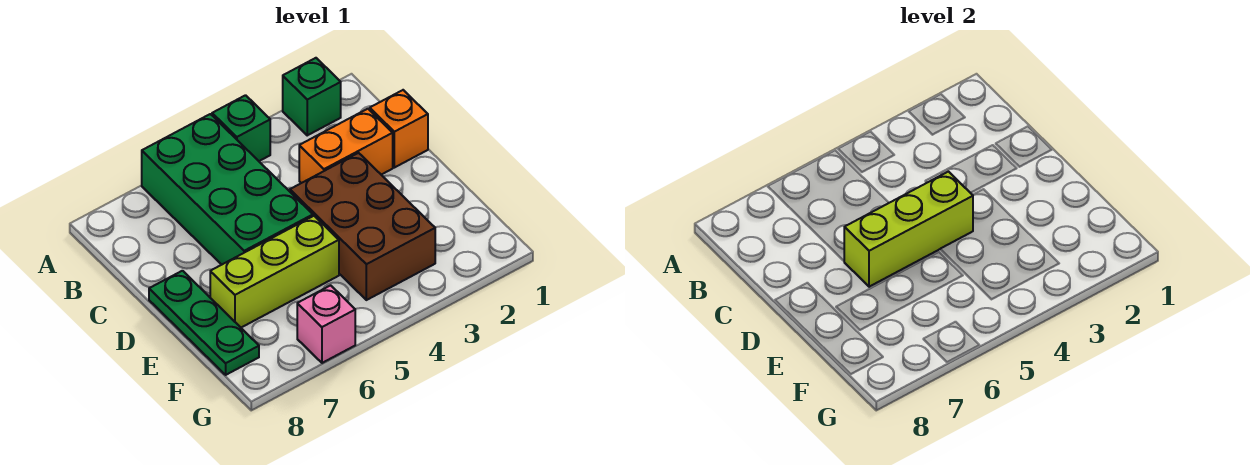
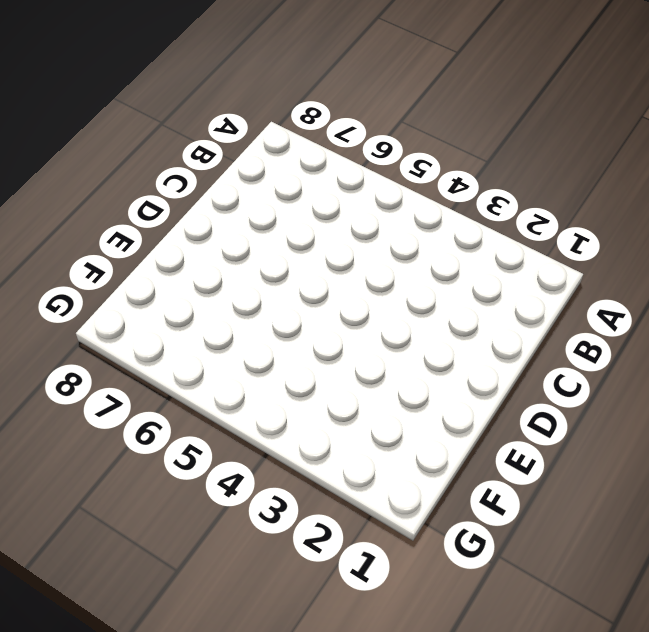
none -> green 1x1 brick [283,58,341,135]
none -> green 1x1 brick [212,95,270,161]

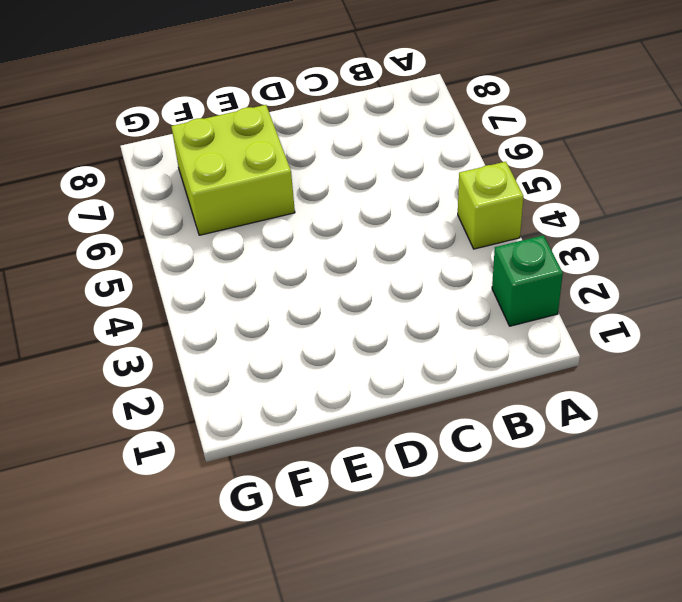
lime 1x1 brick [458,162,523,249] -> green 1x1 brick [212,95,270,161]
lime 2x2 brick [171,105,295,235] -> lime 1x3 brick [210,216,339,328]
none -> green 2x4 brick [142,114,313,265]
none -> orange 1x1 brick [370,90,428,168]

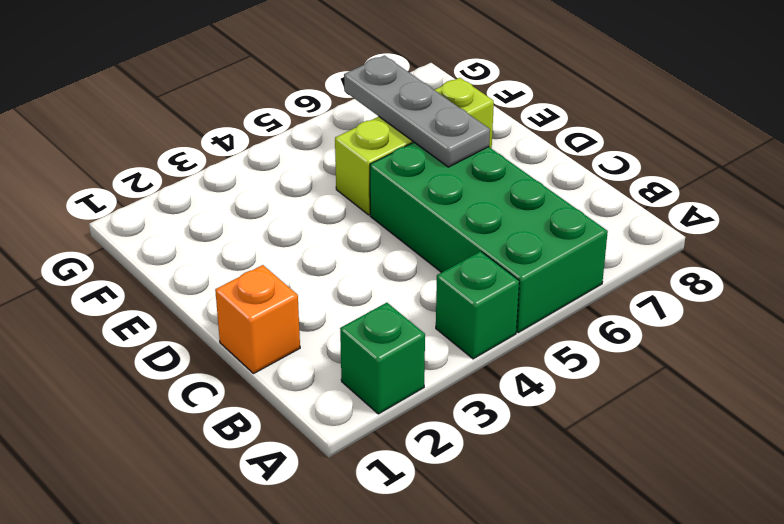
grey 1x3 plate [344,55,490,167] -> lime 1x3 brick [844,172,973,287]
none -> orange 1x2 brick [299,109,393,183]
none -> brown 2x3 brick [290,153,435,300]

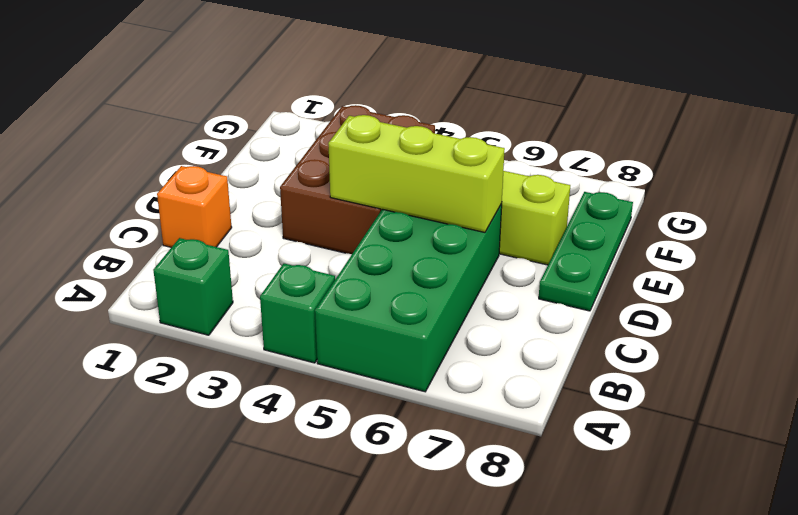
none -> orange 1x2 brick [299,109,393,183]
none -> pink 1x1 brick [297,285,355,363]

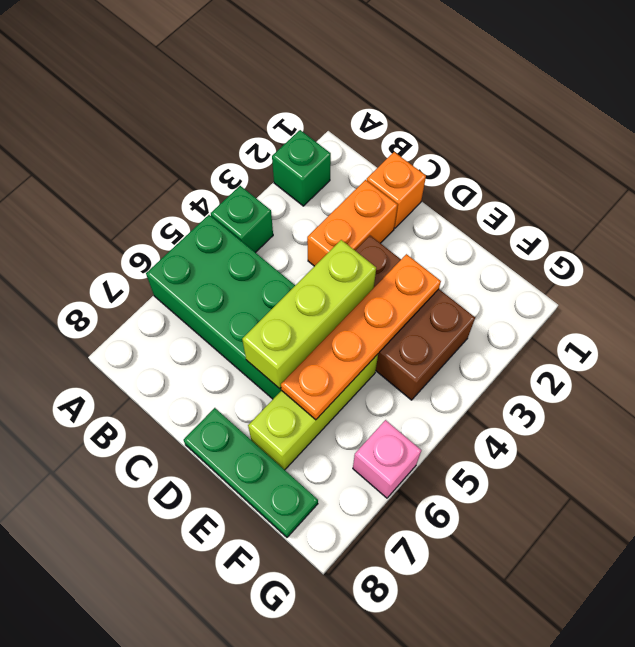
orange 1x4 plate [281,254,441,420] -> none

